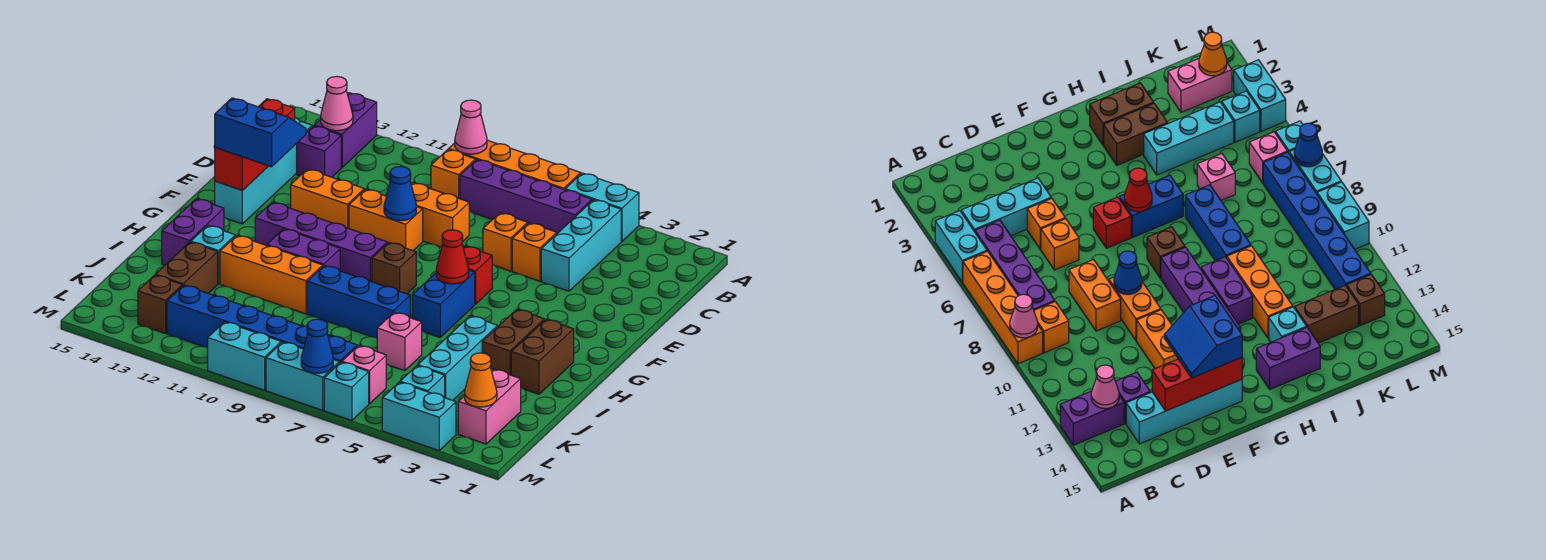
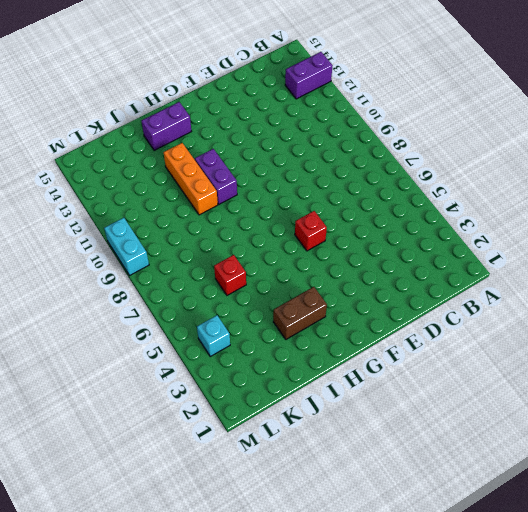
red 1x1 brick [214,255,246,295] -> pink 1x1 brick [377,312,422,371]
none -> cyan 1x2 brick [565,173,639,241]
none -> orange 1x4 brick [449,140,581,190]
none -> cyan 1x3 brick [541,200,621,291]
none -> purple 1x4 brick [460,160,592,233]

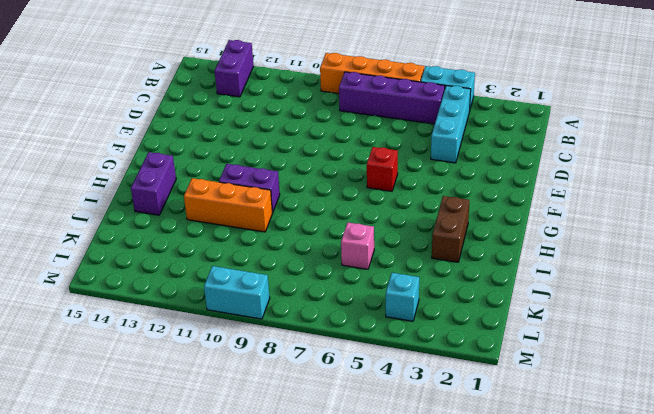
none -> orange 1x1 brick [431,149,476,199]
none -> purple 1x1 brick [297,126,341,177]
none -> cyan 1x4 brick [215,118,312,224]
none -> orange 1x1 brick [512,223,557,281]

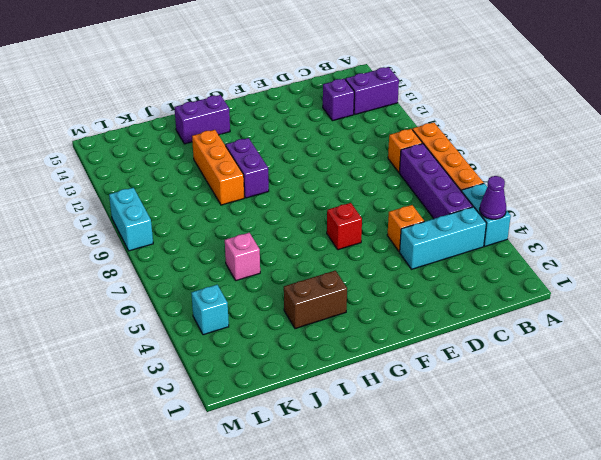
purple 1x1 cone [480,176,506,219] -> none
none -> cyan 1x4 brick [215,118,312,224]
none -> orange 1x1 brick [483,213,528,271]
none -> orange 1x2 brick [411,183,469,247]
none -> orange 1x2 brick [349,189,423,251]

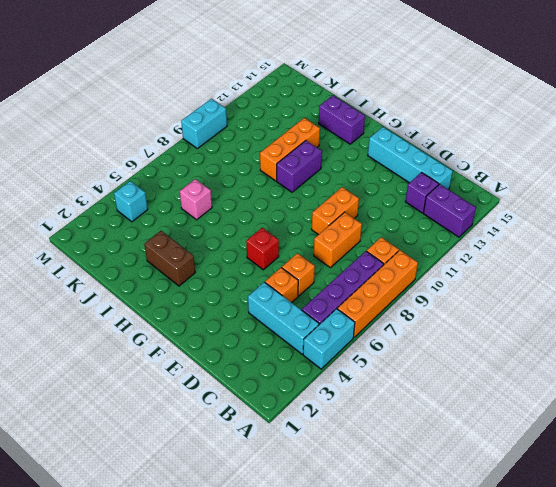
none -> orange 1x2 brick [291,169,364,228]
none -> blue 1x2 brick [412,270,475,337]
none -> brown 1x1 brick [372,243,416,294]
none -> purple 1x4 brick [255,202,387,282]

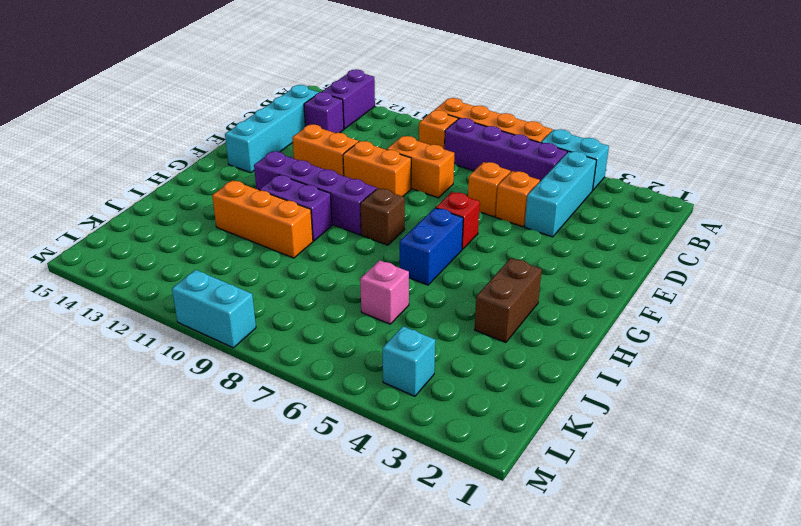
none -> brown 1x2 brick [511,319,574,394]
none -> purple 1x2 brick [162,199,224,265]
none -> cyan 1x3 brick [418,316,498,400]
none -> blue 1x3 brick [307,266,410,338]

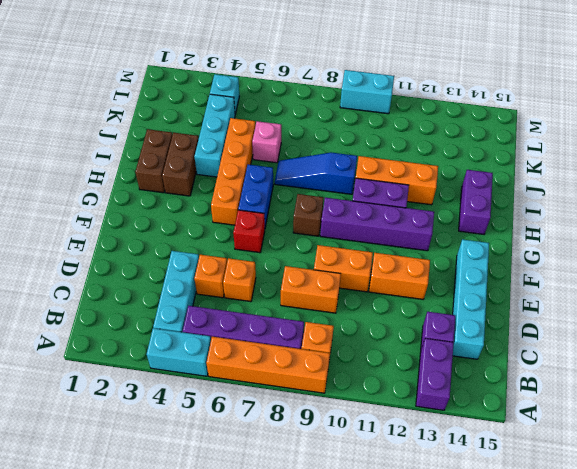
orange 1x4 brick [211,118,255,225] -> none
blue 1x3 slope [275,152,357,194] -> blue 1x3 brick [307,266,410,338]
none -> cyan 1x1 brick [191,225,235,284]
none -> brown 1x2 brick [156,242,218,293]
none -> pink 1x2 brick [458,369,521,444]
none -> pink 1x1 brick [342,346,386,404]

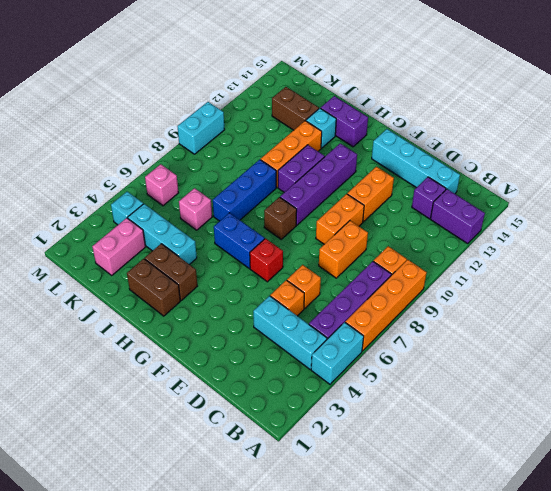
pink 1x2 brick [92,218,145,275] -> pink 1x2 brick turned to [458,369,521,444]
none -> blue 1x6 brick [167,285,357,362]
none -> brown 1x1 brick [138,275,182,333]
none -> cyan 1x2 brick [382,382,456,450]
none -> cyan 1x1 brick [324,362,369,420]

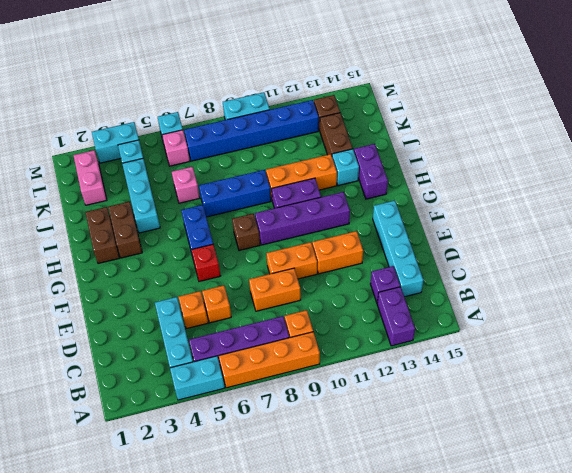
none -> cyan 1x2 brick [266,342,340,410]
none -> pink 1x1 cone [455,100,487,154]
none -> pink 1x1 cone [321,77,353,131]
none -> red 1x3 brick [215,99,295,190]

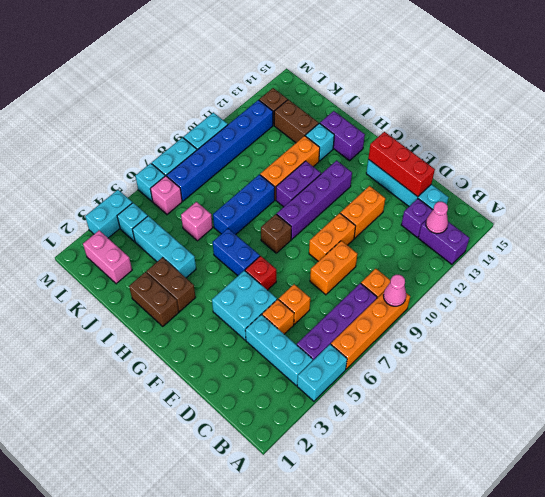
cyan 2x2 brick [212,270,277,340] -> none
none -> blue 1x1 cone [384,166,416,221]
none -> red 1x1 cone [436,230,469,284]
none -> orange 1x1 cone [465,353,497,407]
none -> blue 1x1 cone [301,319,333,373]

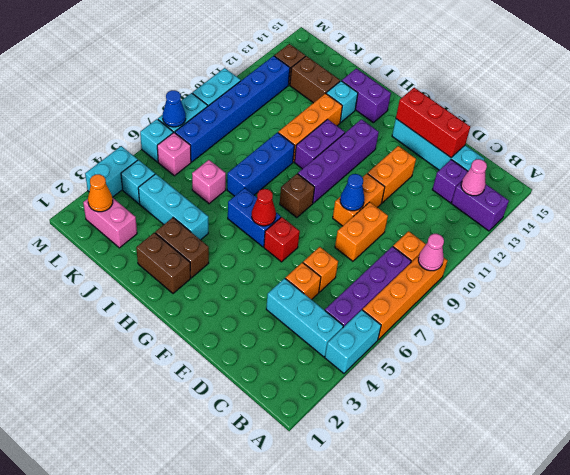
none -> blue 2x2 slope [215,98,306,167]

